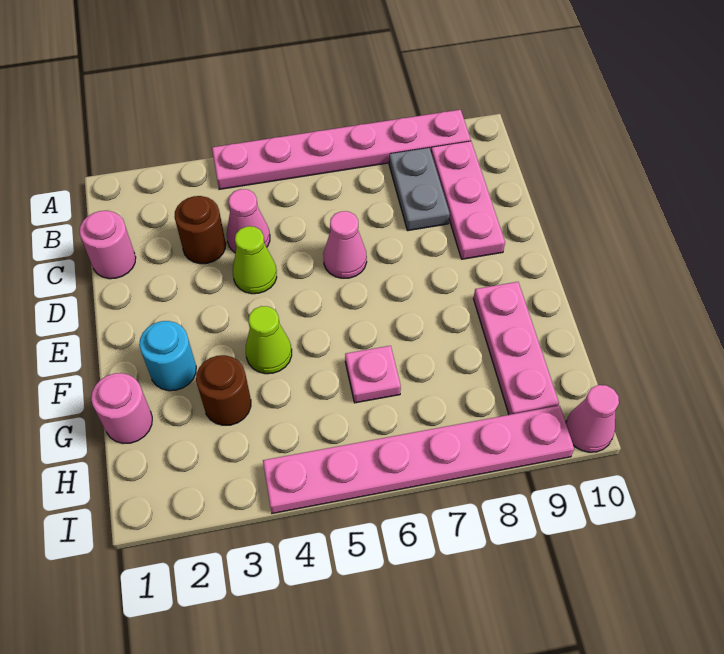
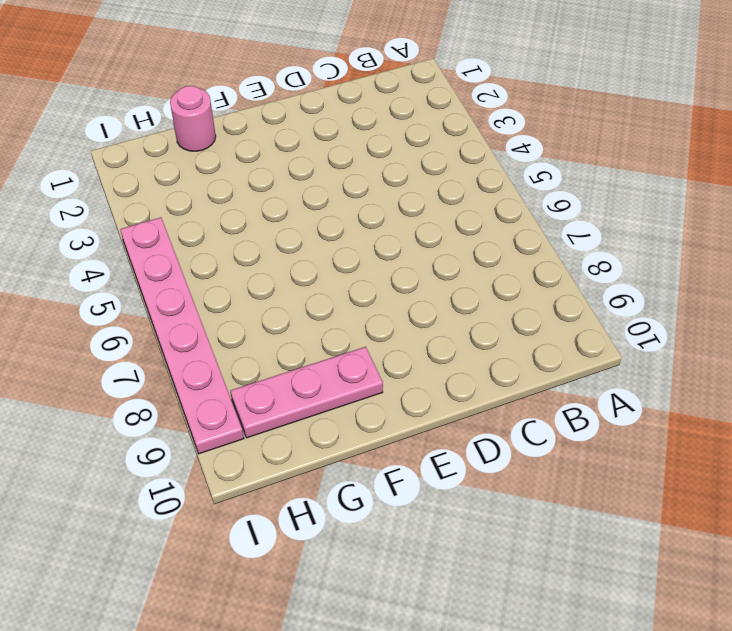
none -> pink 1x6 plate [212,110,471,189]
none -> grey 1x2 plate [389,148,450,231]
none -> pink 1x3 plate [431,141,505,259]

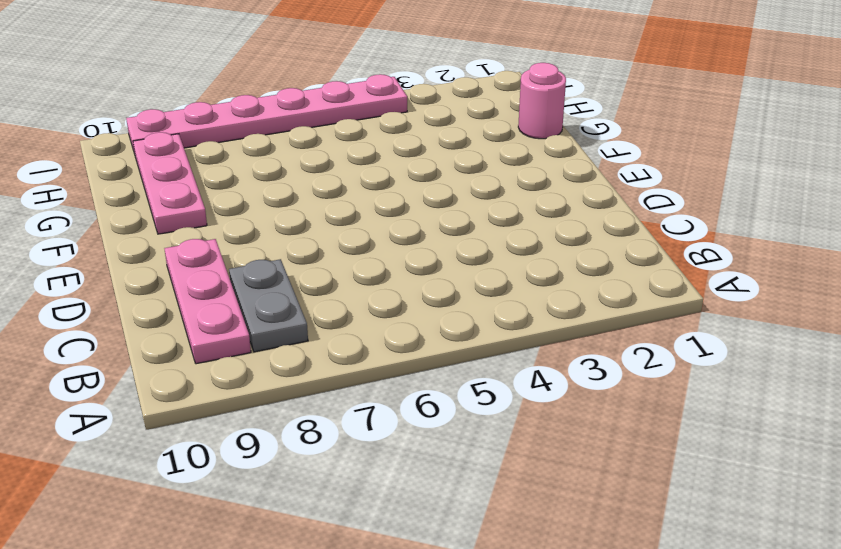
none -> pink 1x6 plate [212,110,471,189]
none -> pink 1x1 round brick [79,211,136,279]
none -> brown 1x1 round brick [175,196,226,264]

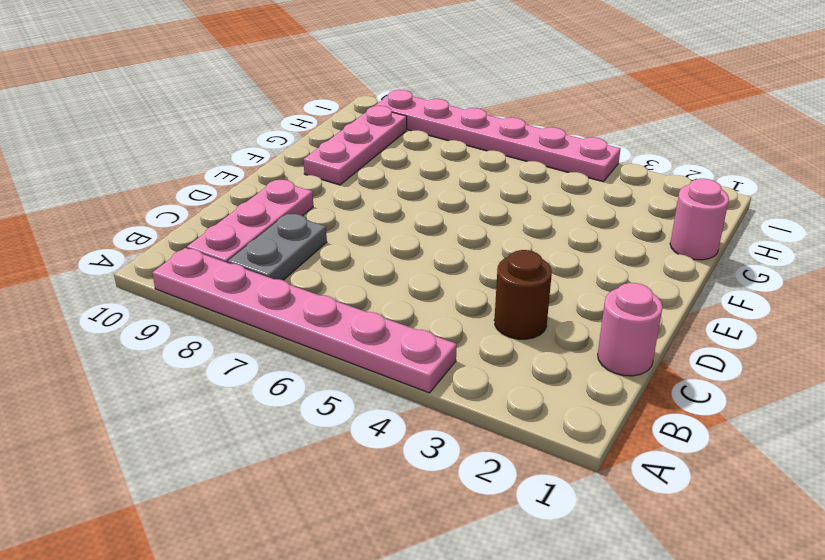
none -> pink 1x1 cone [227,189,270,253]
none -> lime 1x1 cone [233,226,277,294]
none -> pink 1x1 cone [323,211,367,278]

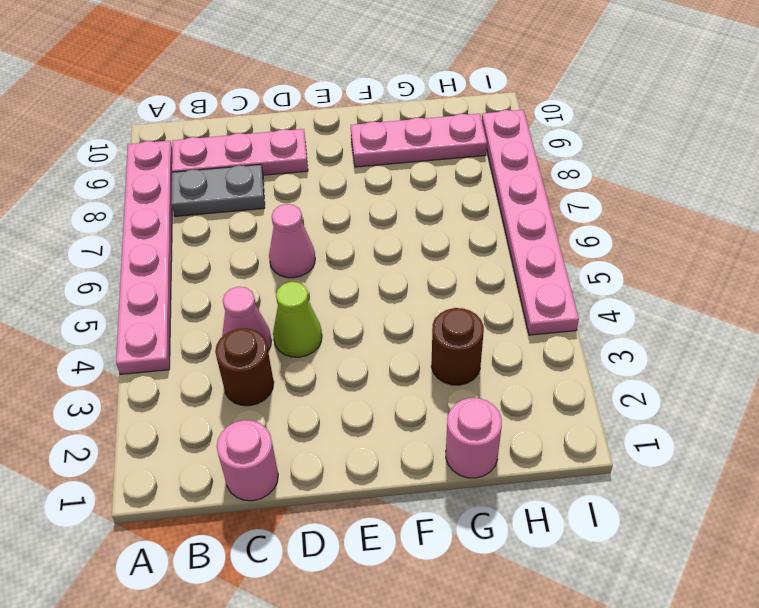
none -> cyan 1x1 round brick [139,321,196,391]
none -> lime 1x1 cone [246,306,292,374]
none -> pink 1x1 plate [345,346,401,403]

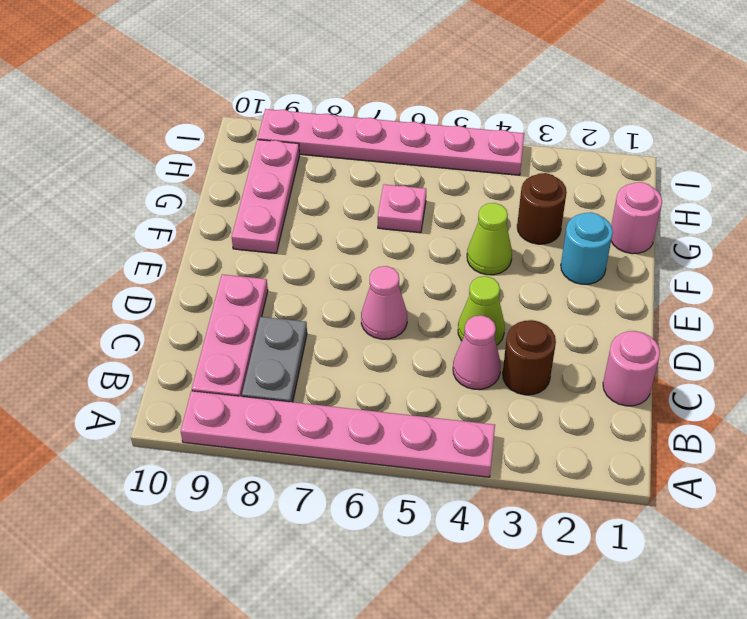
none -> pink 1x1 cone [566,385,619,452]

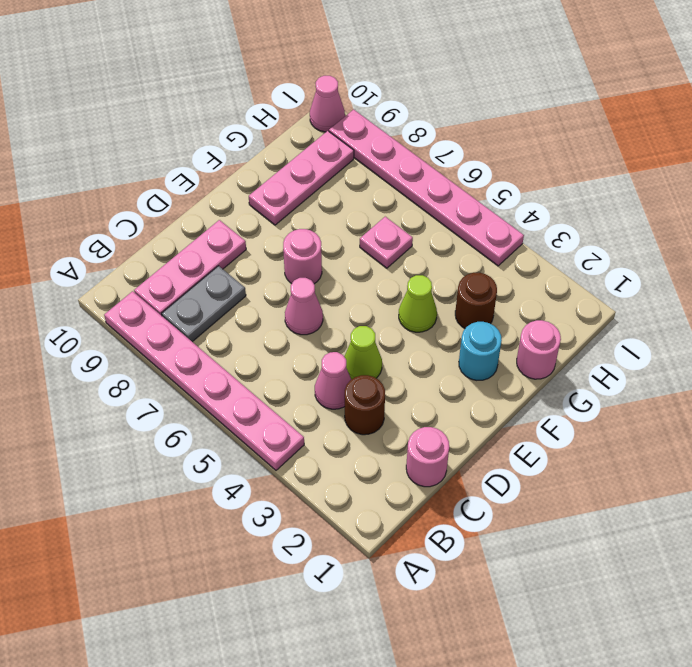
pink 1x1 round brick [283,229,322,284] -> none

